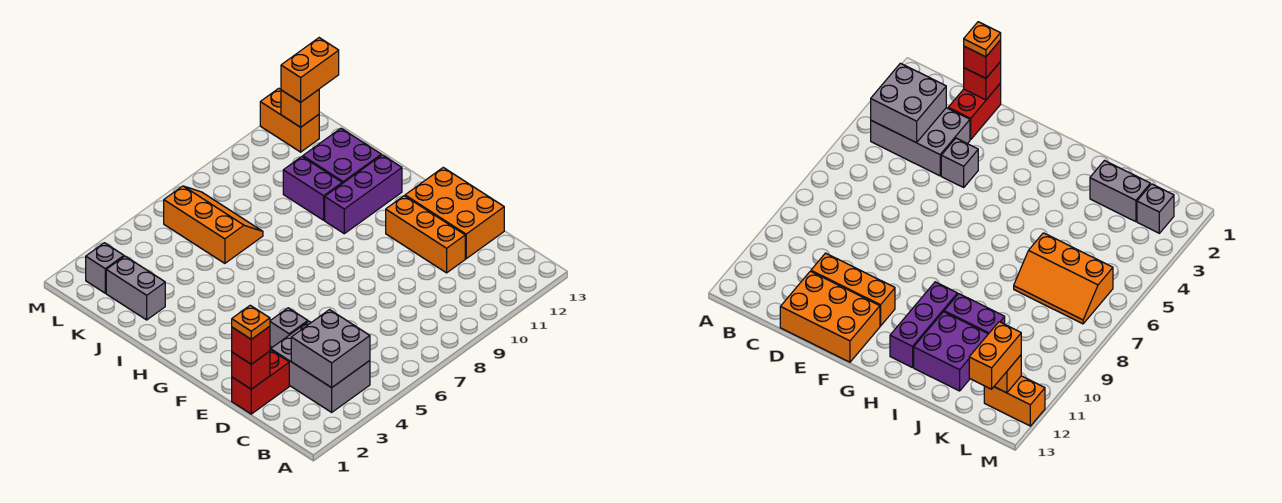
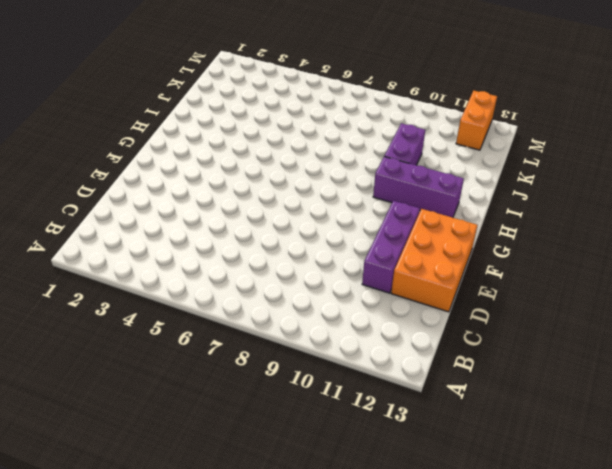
purple 1x3 brick [362,201,420,293] -> orange 1x3 brick [386,196,465,273]
none -> grey 2x3 brick [271,321,370,412]
none -> red 1x2 brick [232,350,289,414]
none -> grey 1x1 brick [270,308,308,347]

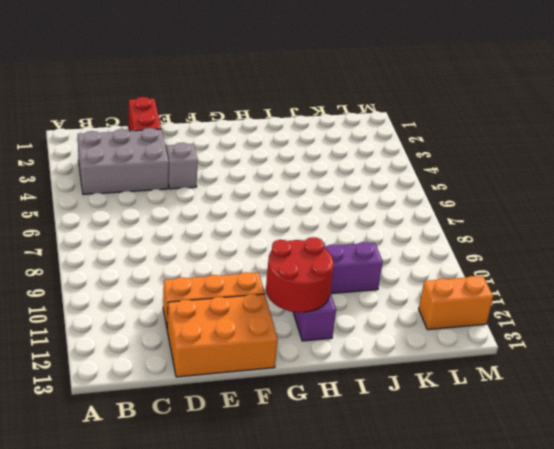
red 2x2 round brick [266,237,334,312] -> none
none -> purple 2x2 brick [303,128,381,184]
none -> grey 1x2 brick [106,256,165,320]
none -> orange 2x3 slope [164,186,263,263]

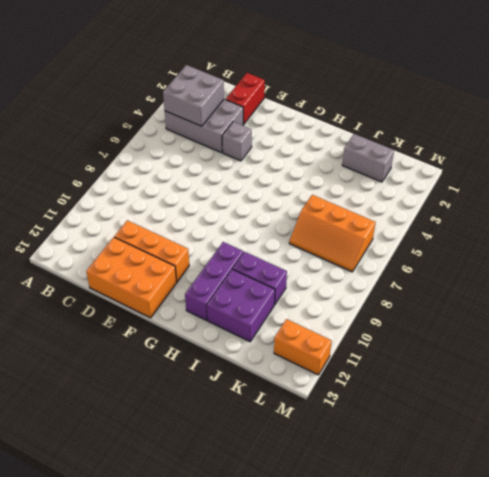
none -> grey 1x1 brick [86,243,124,293]
none -> red 1x1 brick [232,351,270,389]
none -> orange 1x1 brick [281,90,319,127]

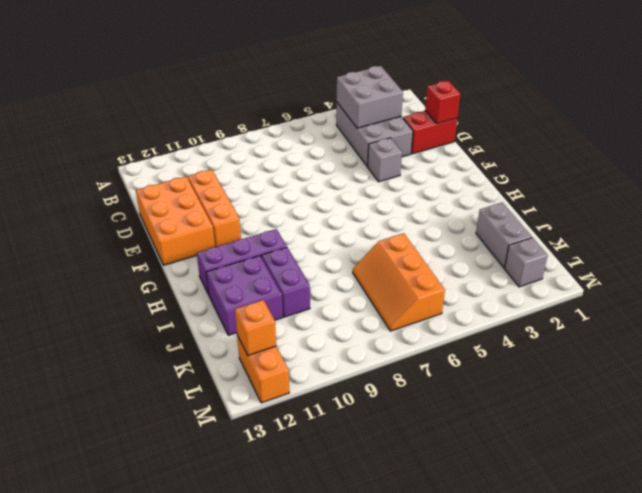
none -> red 1x1 brick [232,326,270,364]
none -> orange 1x2 brick [281,38,339,102]
none -> orange 1x1 plate [232,305,270,339]

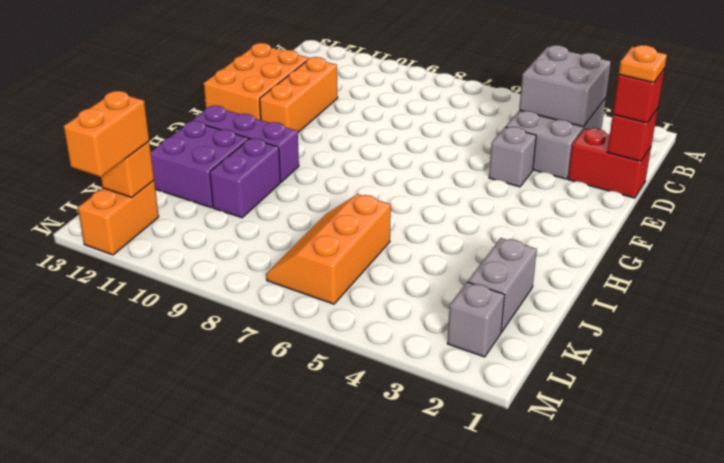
orange 1x2 brick [64,91,149,177] -> orange 1x2 brick turned to [281,38,339,102]

